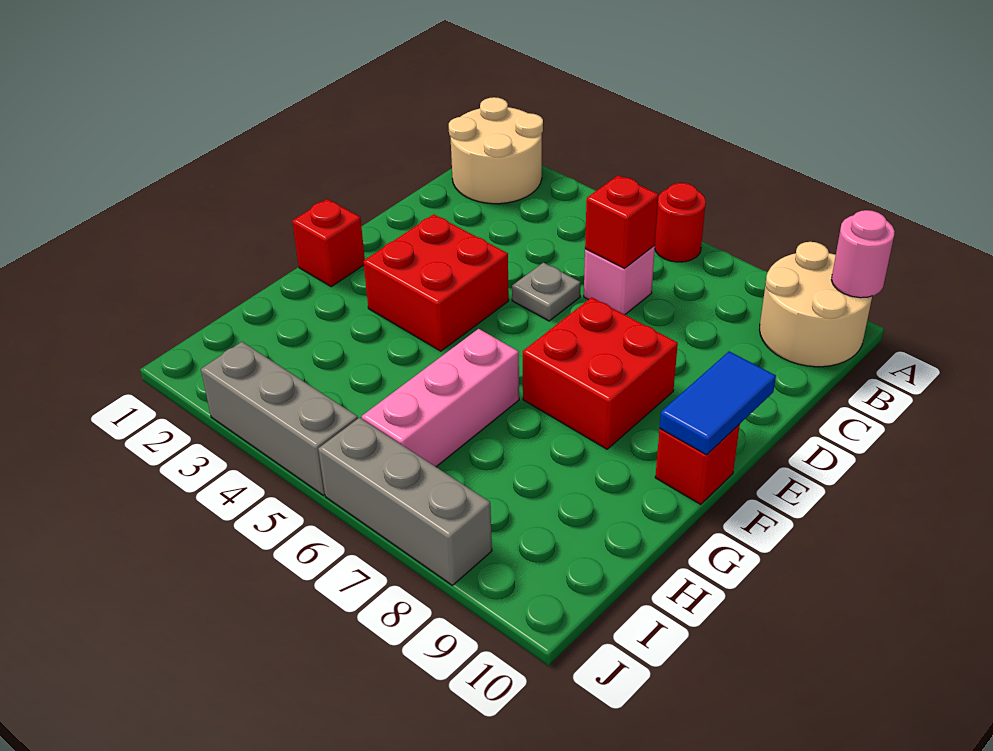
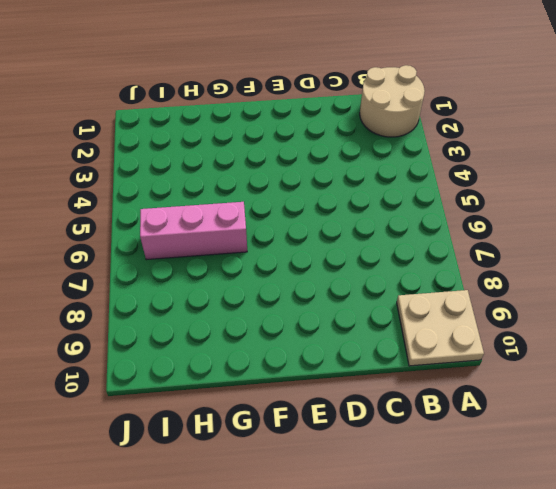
tan 2x2 plate [397,290,484,366] -> tan 2x2 round brick [760,242,872,367]
none -> red 1x1 round brick [655,183,706,262]
none -> pink 1x1 brick [584,245,655,315]
none -> grey 1x1 plate [512,263,581,321]

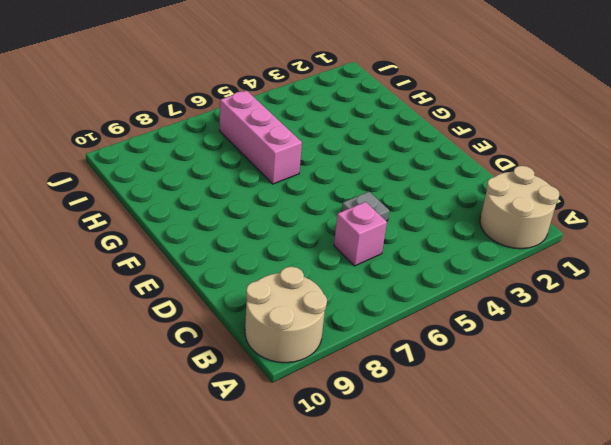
none -> red 1x1 round brick [655,183,706,262]
none -> red 2x2 brick [363,214,509,351]
none -> red 2x2 brick [523,297,678,449]

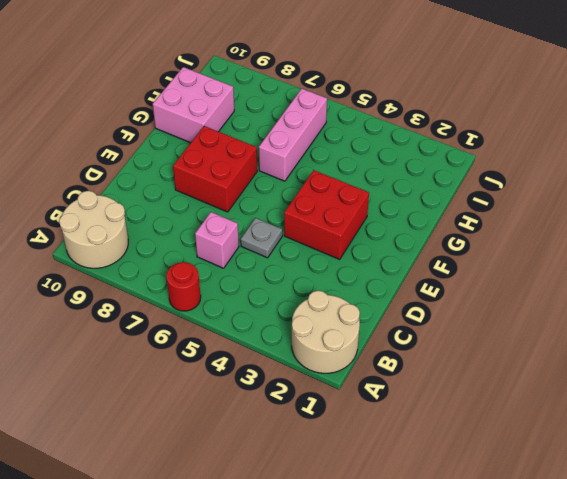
pink 2x2 brick [153,67,234,143] -> none
none -> red 1x1 brick [292,199,365,287]
none -> red 1x1 brick [655,424,740,505]
none -> grey 1x3 brick [201,342,358,495]

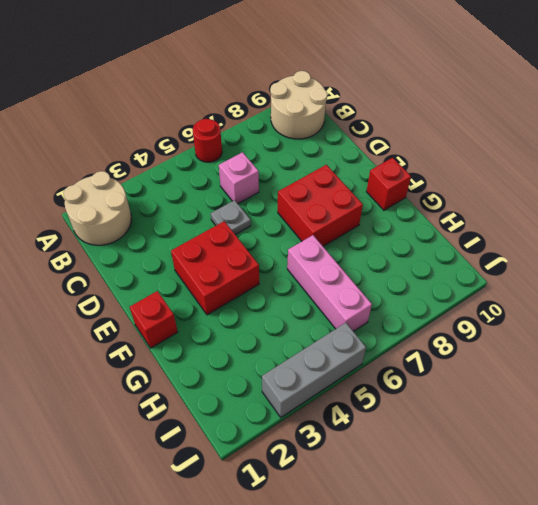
none -> grey 1x3 brick [318,418,492,585]
none -> pink 1x1 round brick [831,210,895,298]
none -> red 1x1 brick [585,175,659,268]

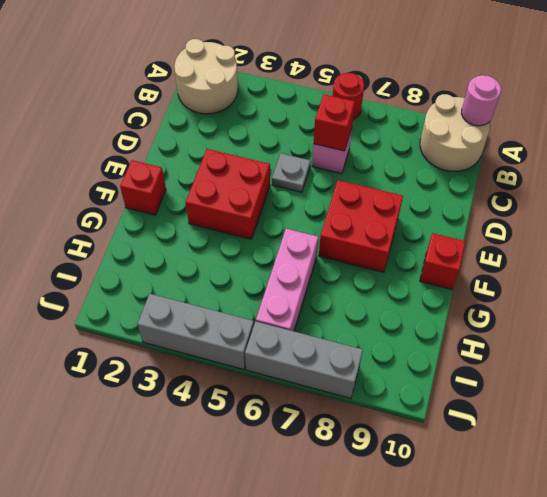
none -> blue 1x2 tile [660,351,776,455]

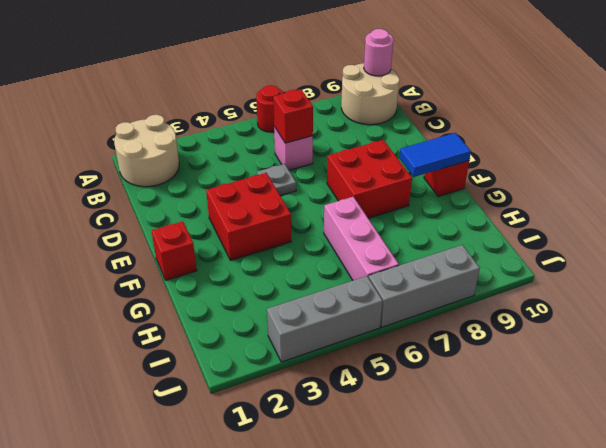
blue 1x2 tile [399,133,471,177] -> blue 1x2 tile turned to [660,351,776,455]

